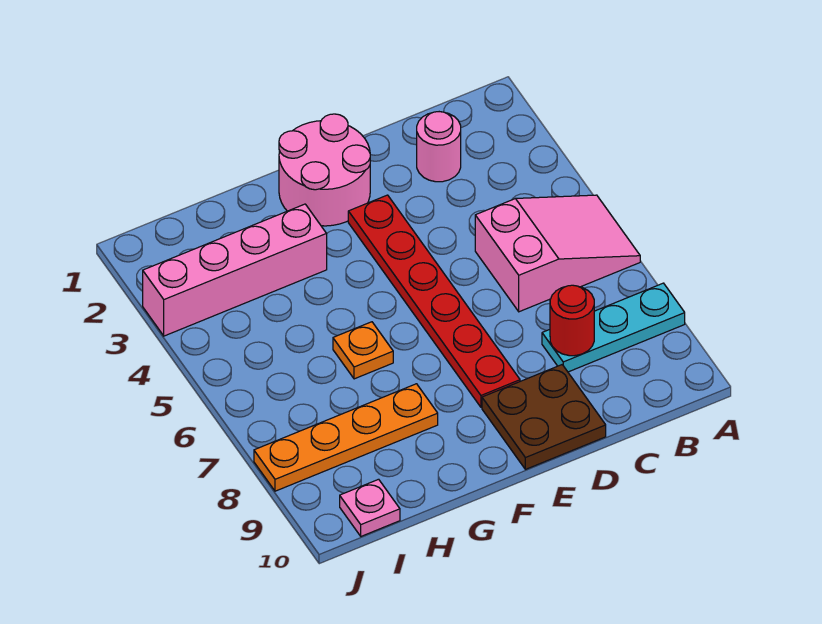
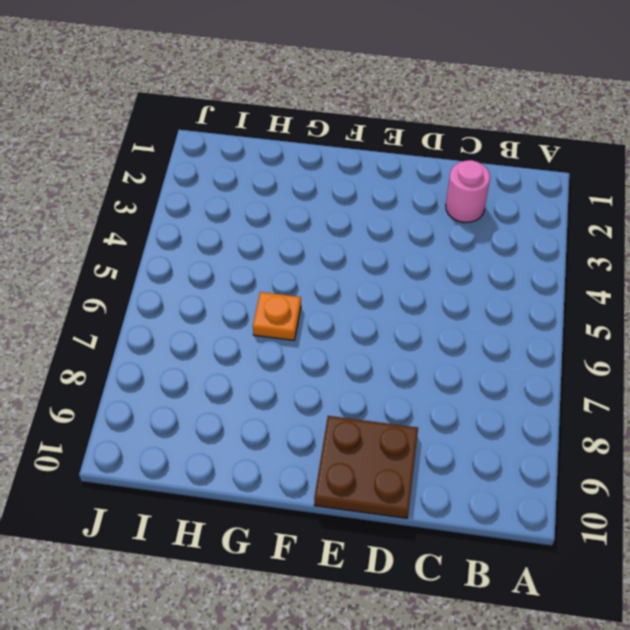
none -> pink 2x3 slope [475,195,640,312]
none -> cyan 1x3 plate [542,283,685,372]

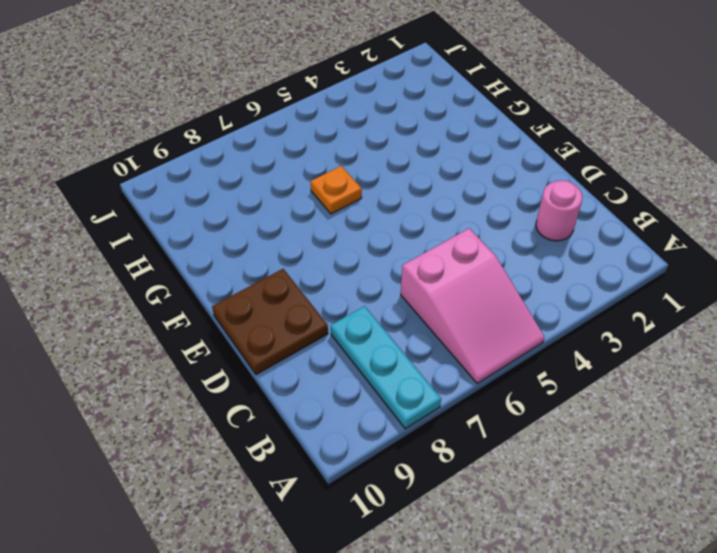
none -> pink 2x2 round brick [279,114,370,226]
none -> red 1x6 plate [348,195,520,407]

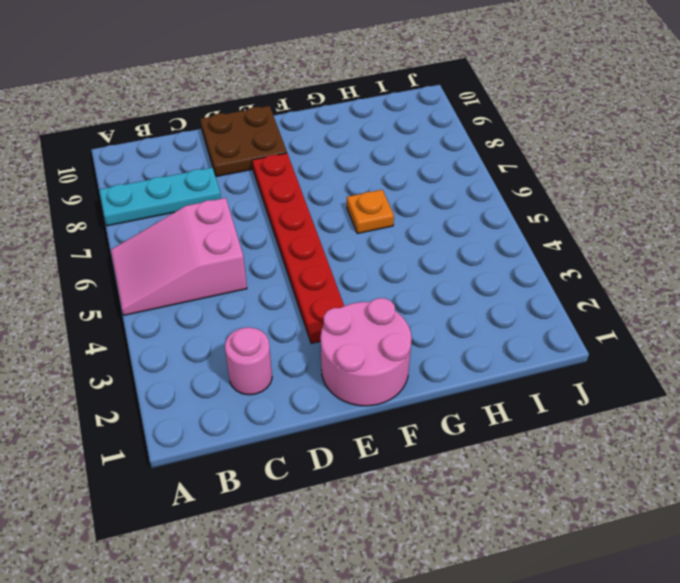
none -> pink 1x4 brick [143,204,327,336]
none -> orange 1x4 plate [254,384,438,491]

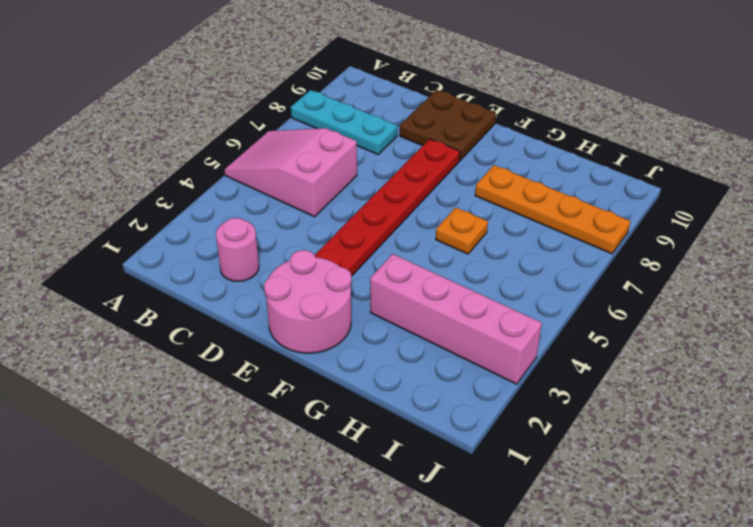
none -> pink 1x1 plate [340,479,400,536]
none -> red 1x1 round brick [550,285,594,356]

